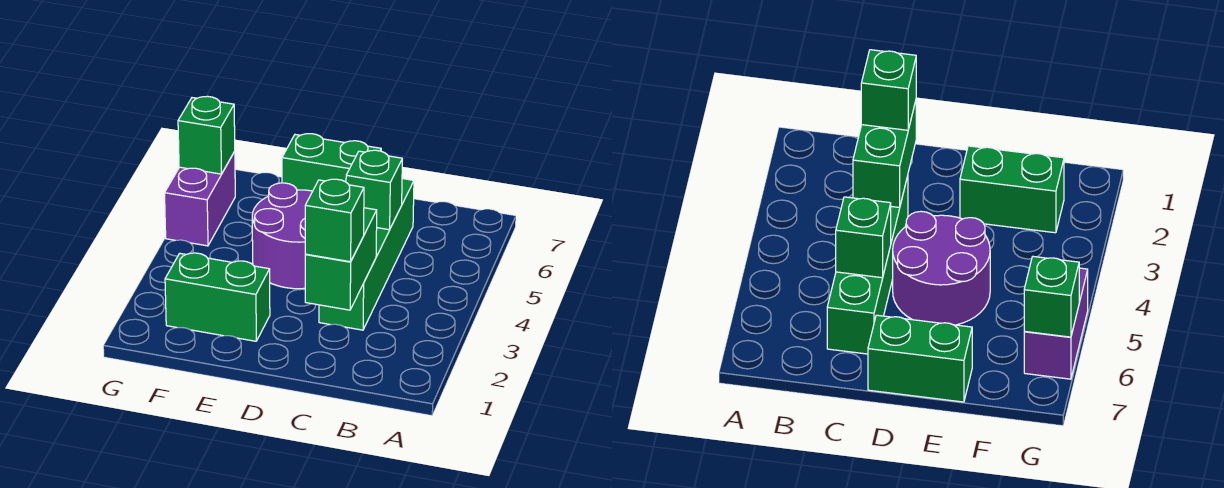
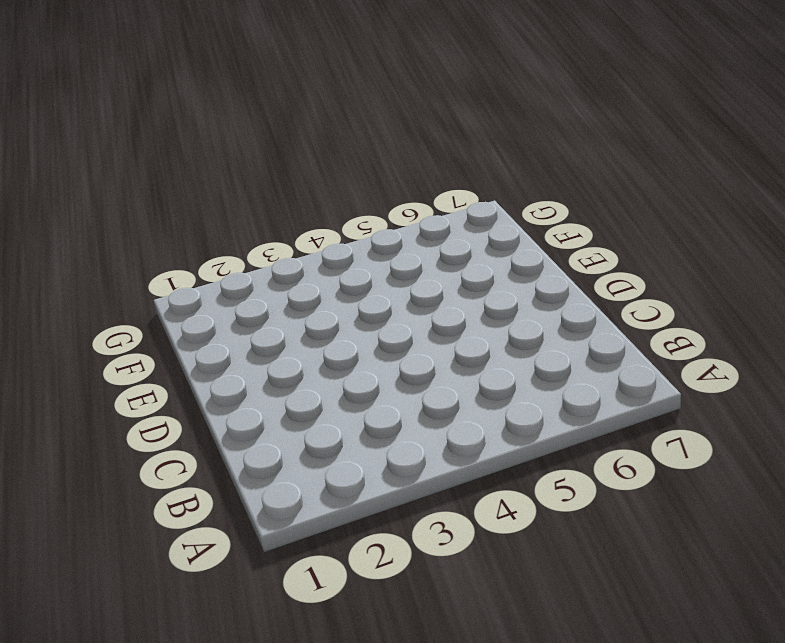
none -> green 1x4 brick [319,179,414,330]
none -> purple 2x2 round brick [252,183,313,289]

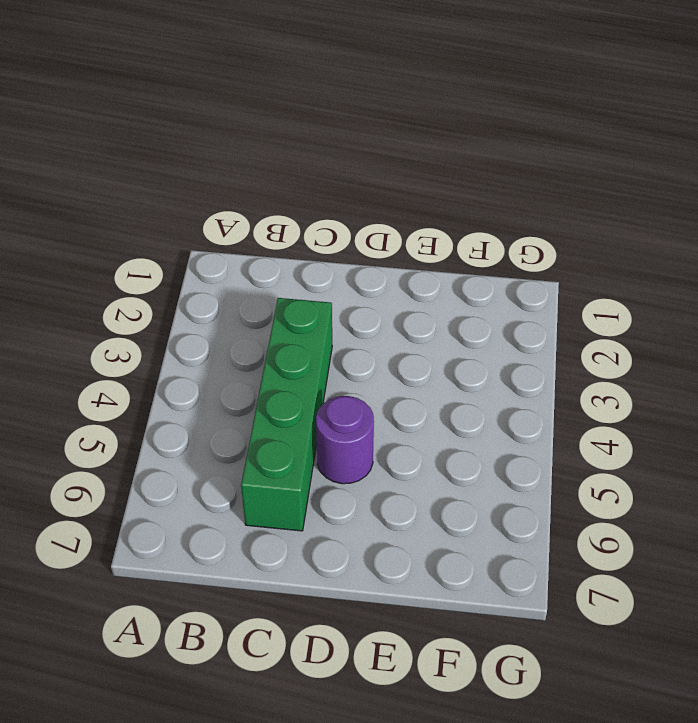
purple 1x1 round brick [316,396,374,484] -> purple 2x2 round brick [252,183,313,289]
none -> green 1x2 brick [282,134,381,191]
none -> green 1x2 brick [165,253,270,341]

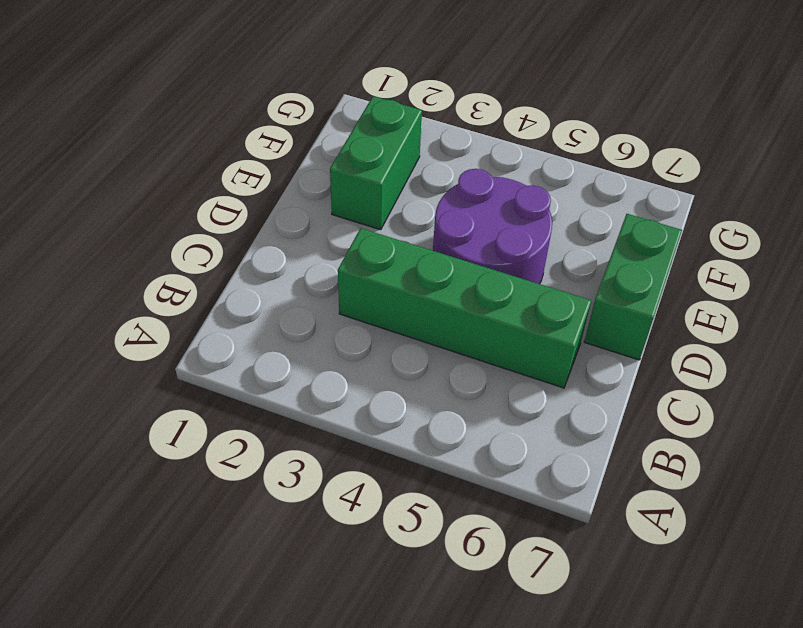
none -> purple 1x2 brick [165,152,235,246]
none -> green 1x2 brick [305,208,377,310]

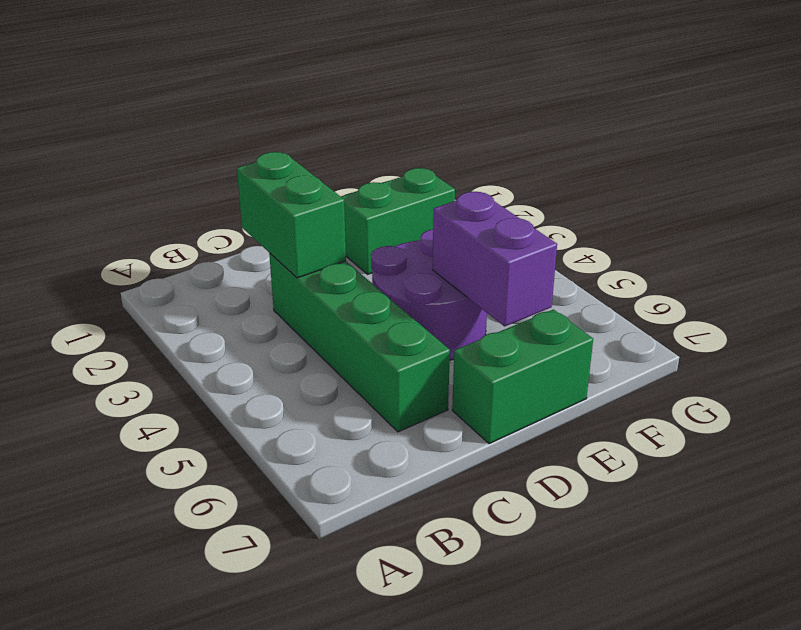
purple 1x2 brick [433,192,557,327] -> purple 1x2 brick moved to [165,152,235,246]
none -> green 1x1 brick [346,150,402,230]
none -> green 1x1 brick [178,96,235,174]

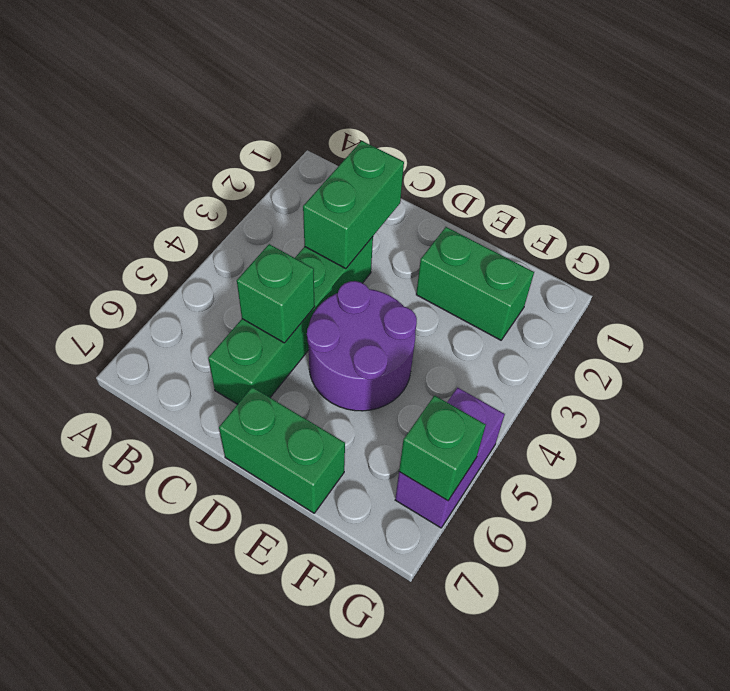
none -> green 1x1 brick [305,179,364,262]

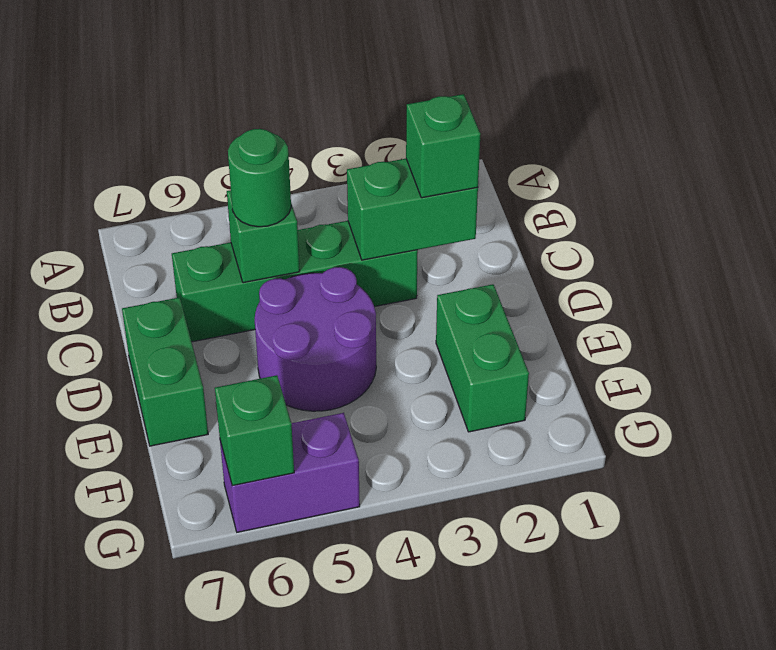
green 1x1 round brick [228,129,291,227] -> none

